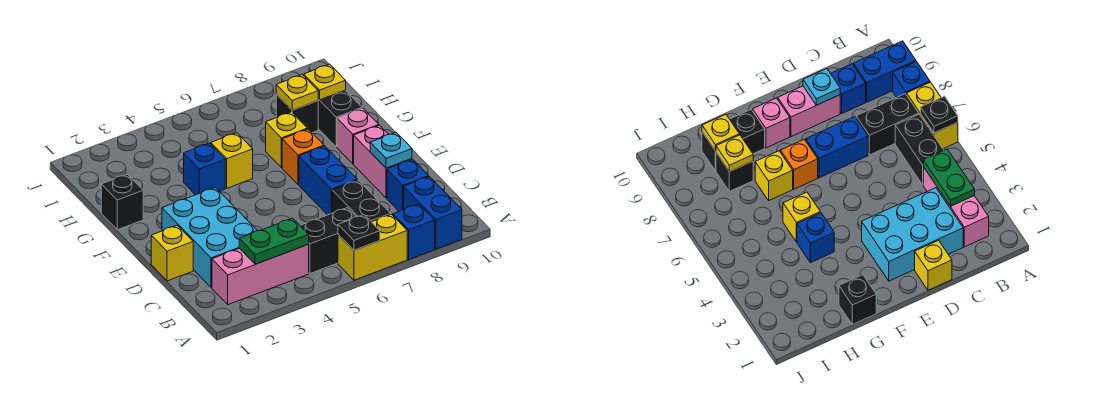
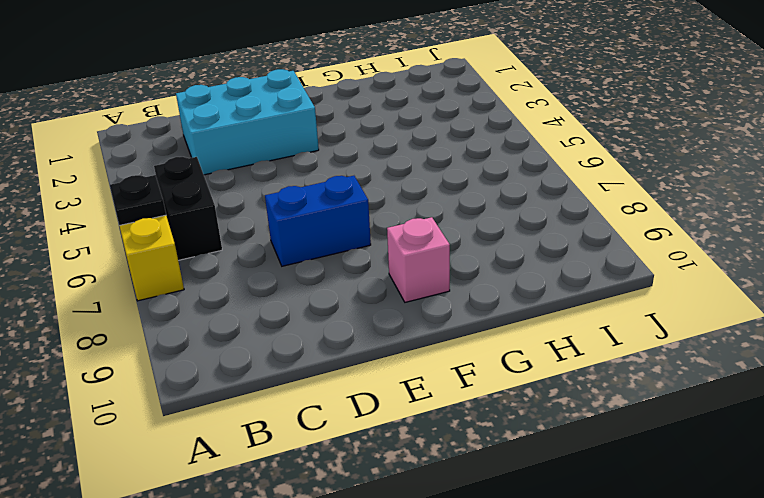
none -> blue 1x1 brick [393,204,435,259]
none -> blue 1x2 brick [404,177,462,249]
none -> pink 1x3 brick [212,244,309,305]

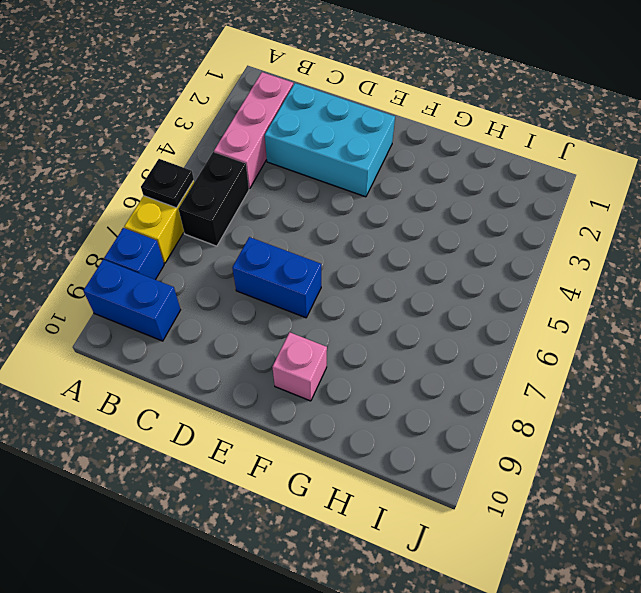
none -> black 1x2 brick [332,180,391,222]
none -> blue 1x1 brick [387,160,429,211]
none -> yellow 1x1 brick [151,225,193,281]

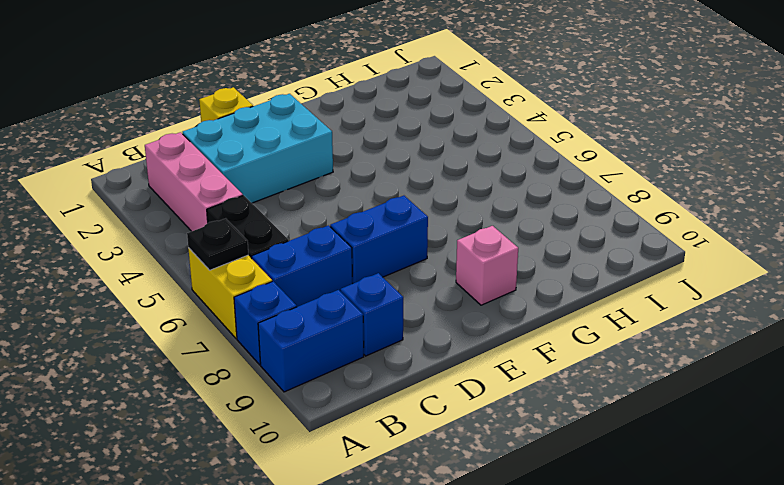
blue 1x2 brick [252,225,353,307] -> black 1x2 brick [332,180,391,222]
none -> pink 1x2 brick [354,125,412,198]
none -> orange 1x1 brick [282,129,324,185]
none -> black 1x1 brick [101,174,143,230]

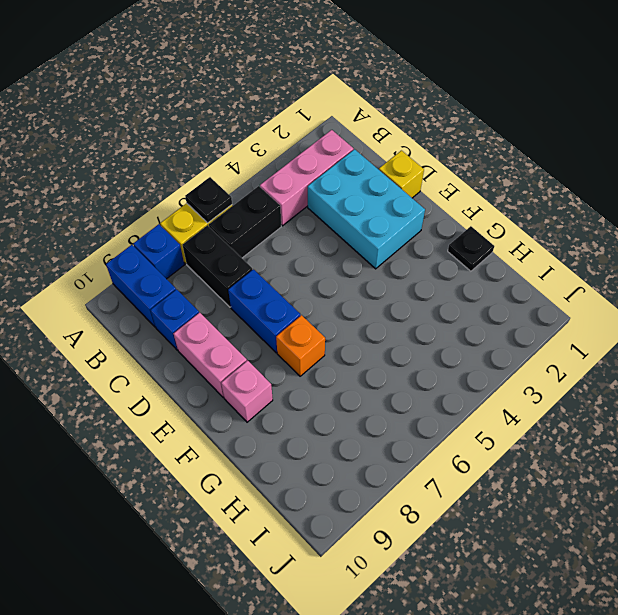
black 1x1 plate [448,226,494,271] -> black 1x1 brick [101,174,143,230]
none -> blue 1x1 brick [184,143,225,195]
none -> yellow 1x1 brick [211,133,253,188]
none -> yellow 1x1 brick [266,112,307,168]

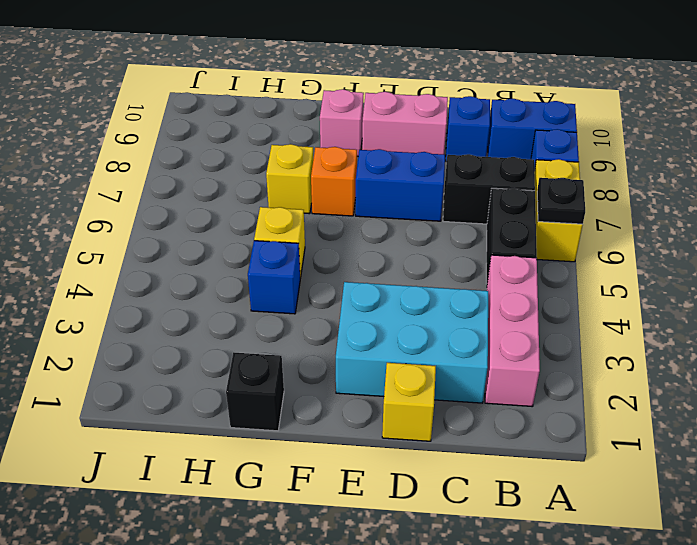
none -> black 1x2 brick [318,90,362,147]
none -> black 1x1 brick [276,95,318,133]
none -> green 1x2 plate [239,218,309,264]

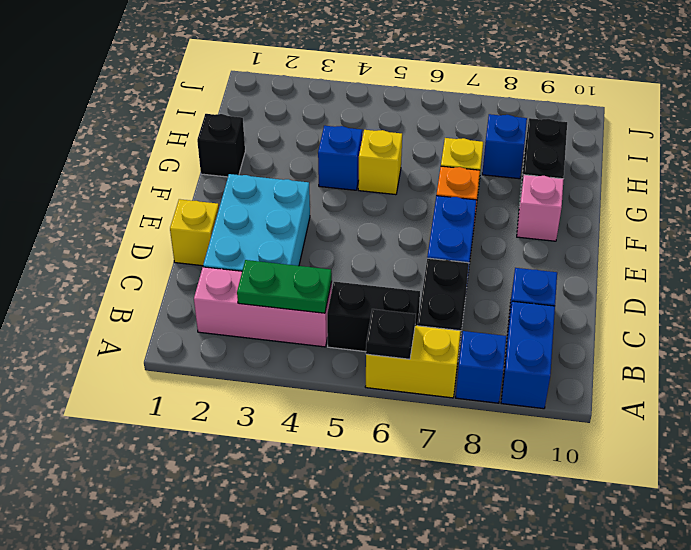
blue 1x1 brick [482,114,527,179] -> black 1x1 brick [276,95,318,133]
none -> pink 1x2 brick [354,125,412,198]
none -> cyan 1x1 plate [370,133,412,168]
none -> yellow 1x1 plate [276,75,318,110]

